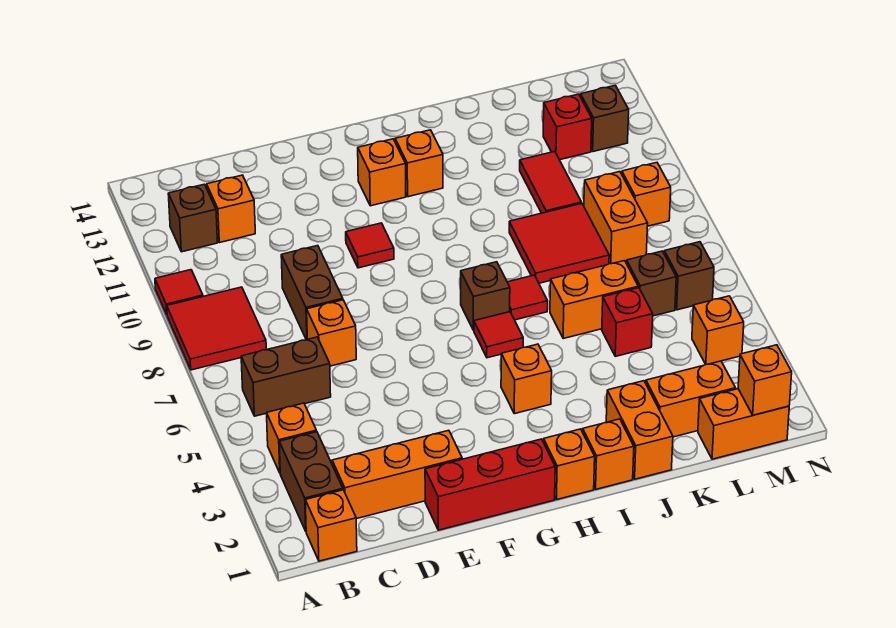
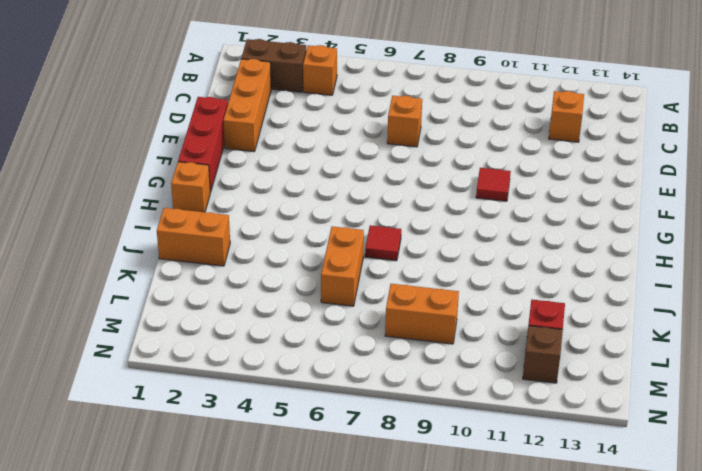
none -> red 2x2 tile [167,287,266,370]
none -> red 1x1 tile [155,270,203,314]
none -> orange 1x1 brick [305,490,357,561]
none -> brown 1x2 brick [241,337,331,416]

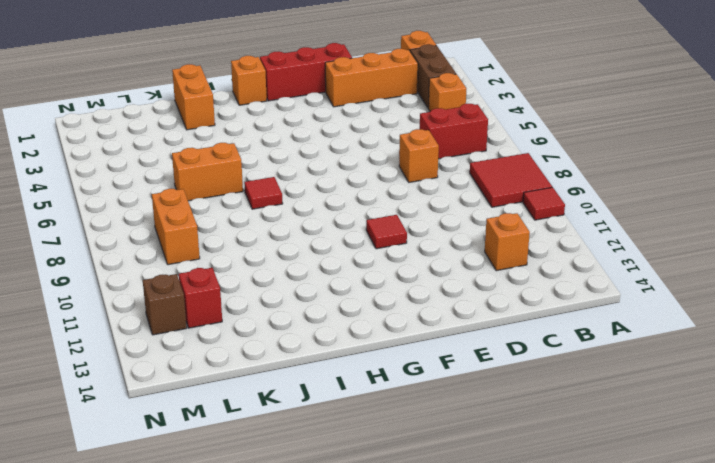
red 1x2 brick [420,104,488,159] -> brown 1x2 brick [241,337,331,416]
none -> brown 1x1 brick [168,184,218,252]
none -> brown 1x2 brick [281,246,343,340]
none -> orange 1x1 brick [358,139,406,206]
none -> orange 1x1 brick [501,344,552,414]

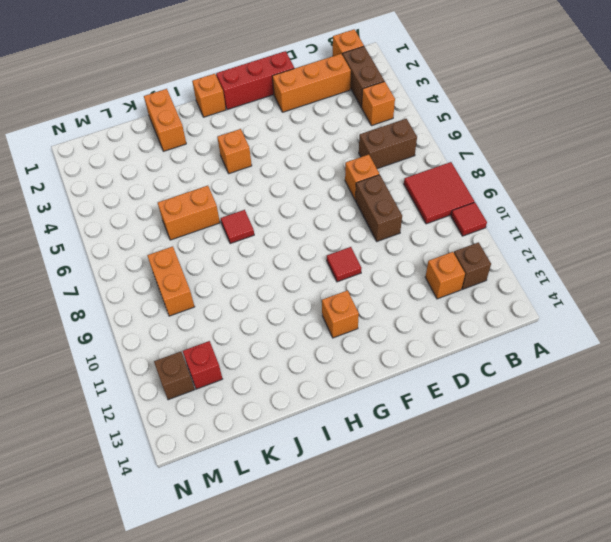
none -> red 1x1 tile [474,312,523,358]
none -> brown 1x1 brick [461,262,510,330]
none -> orange 1x1 brick [395,130,443,197]
none -> orange 1x1 brick [583,419,634,489]

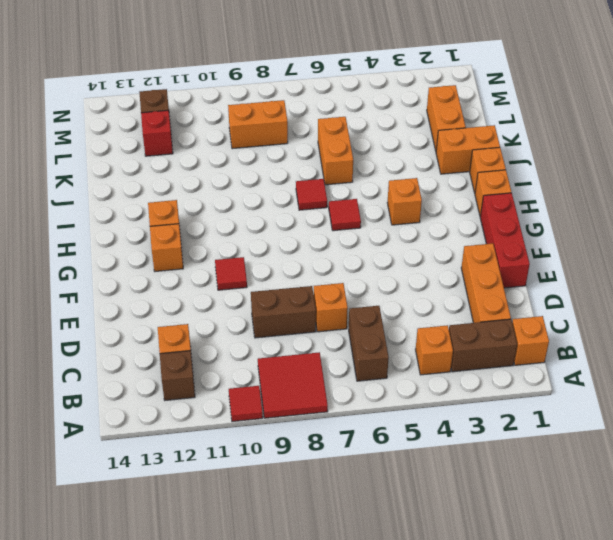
none -> brown 1x1 brick [461,262,510,330]
none -> red 2x2 tile [509,203,609,283]
none -> red 1x1 brick [602,288,653,356]
none -> red 1x2 tile [520,151,582,213]

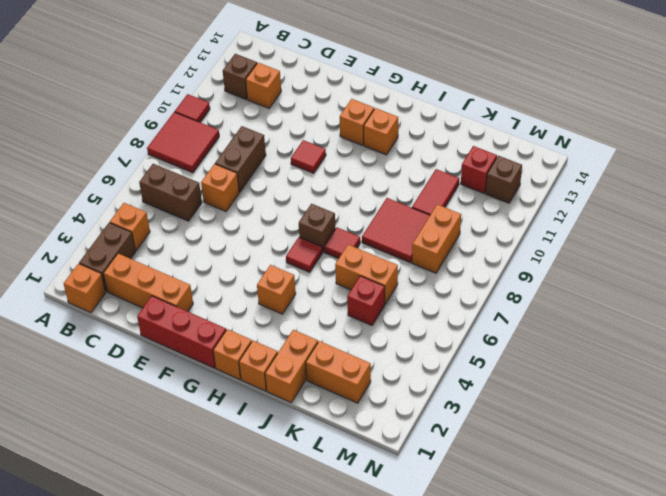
none -> orange 1x2 brick [698,389,789,459]
none -> brown 1x1 brick [626,251,676,316]
none -> orange 1x1 brick [692,296,744,364]
none -> brown 1x1 brick [664,242,714,310]

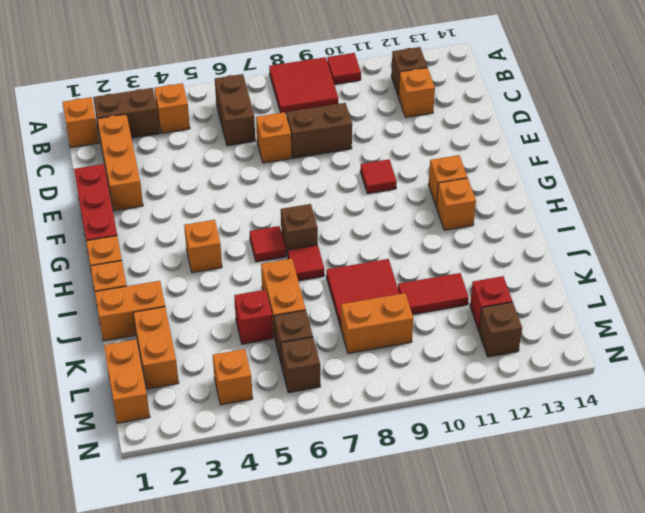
none -> orange 1x1 brick [622,163,671,226]
none -> orange 1x1 brick [738,345,792,415]

